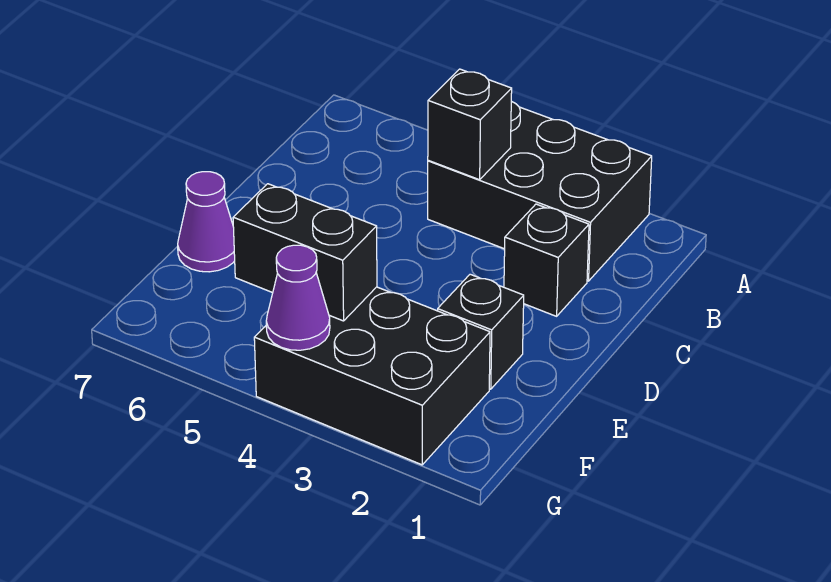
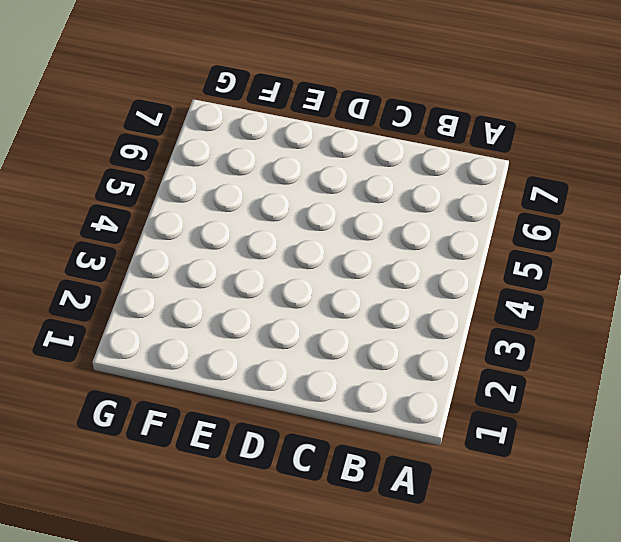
none -> black 2x3 brick [428,101,652,281]
none -> black 1x1 brick [504,204,589,316]

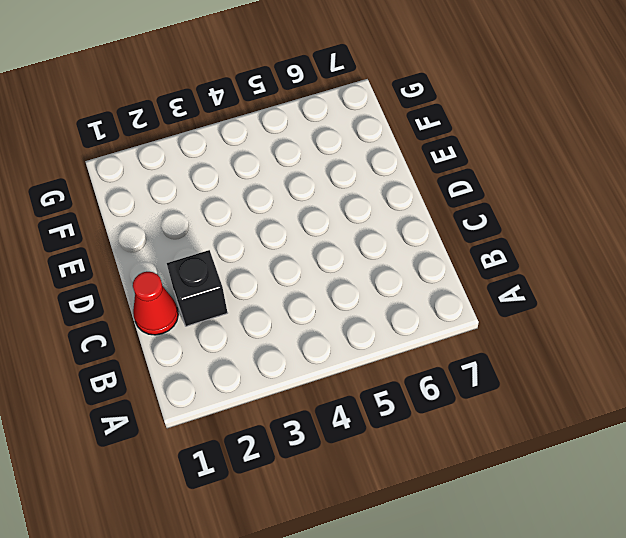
red 1x1 cone [133,272,178,335] -> none
none -> black 2x3 brick [428,101,652,281]
none -> black 1x1 brick [438,274,524,389]

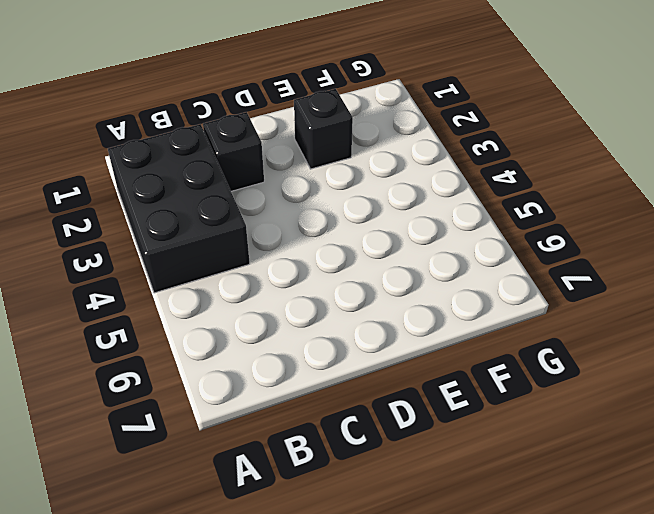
none -> purple 1x1 cone [178,172,235,272]
none -> black 2x3 brick [254,287,490,465]

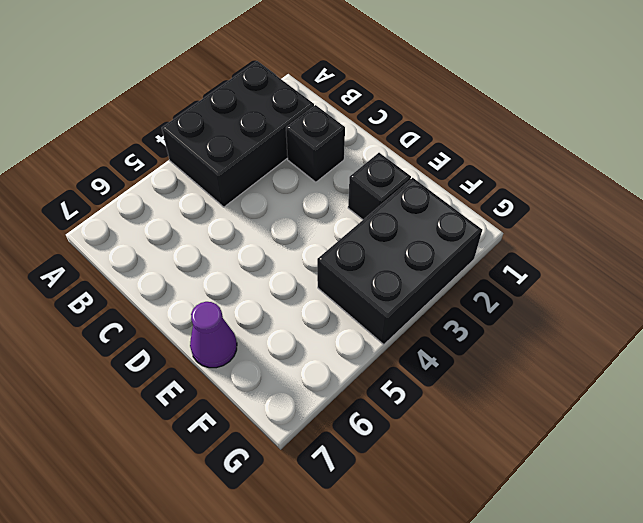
none -> black 1x1 brick [428,69,512,180]
none -> black 1x2 brick [233,184,377,321]

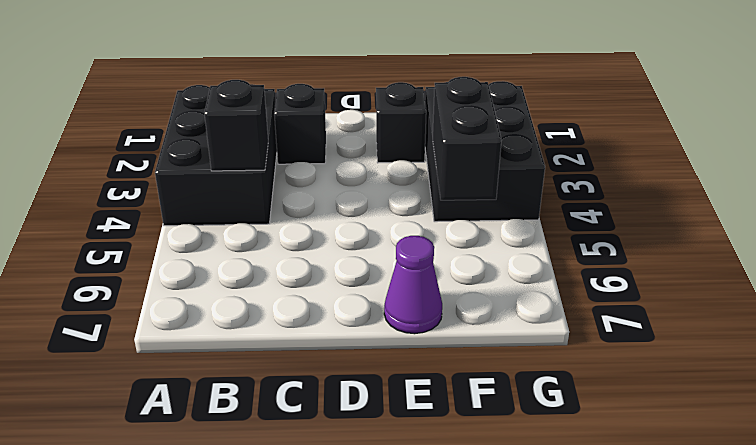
none -> purple 1x1 cone [266,245,330,350]

